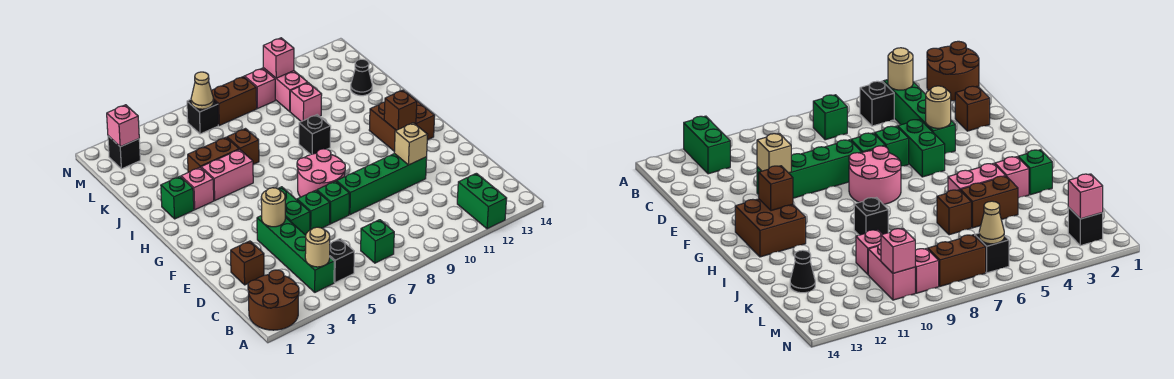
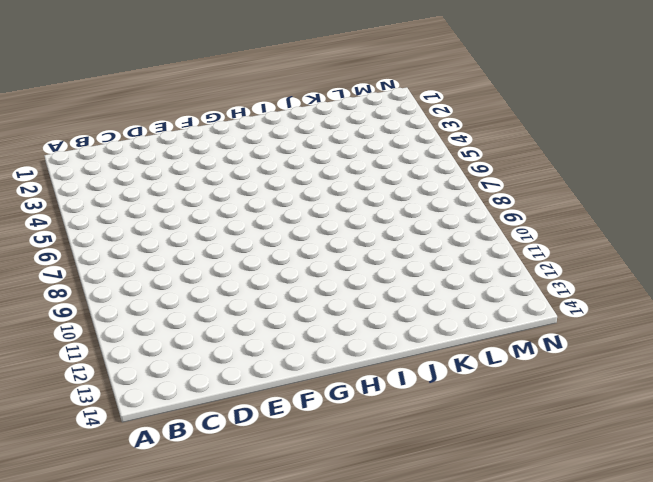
none -> brown 2x2 round brick [248,270,299,330]
none -> green 1x2 brick [457,173,507,229]
none -> green 1x4 brick [257,216,334,292]
none -> black 1x1 brick [330,239,354,283]

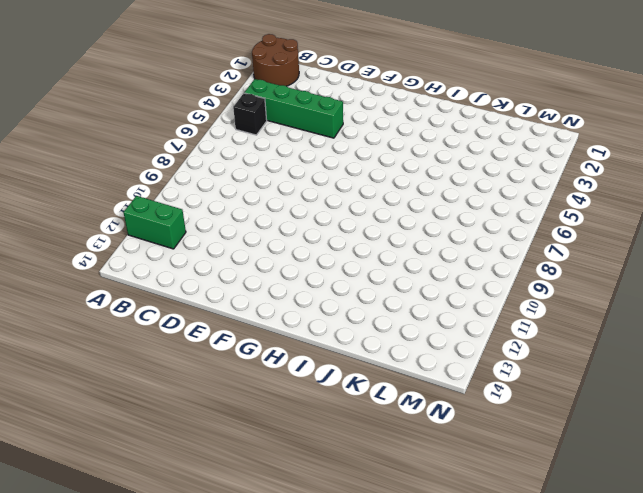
none -> green 1x1 brick [361,220,394,263]
none -> brown 1x1 brick [231,241,264,285]
none -> green 1x2 brick [278,187,310,235]
none -> green 1x1 brick [297,190,330,230]

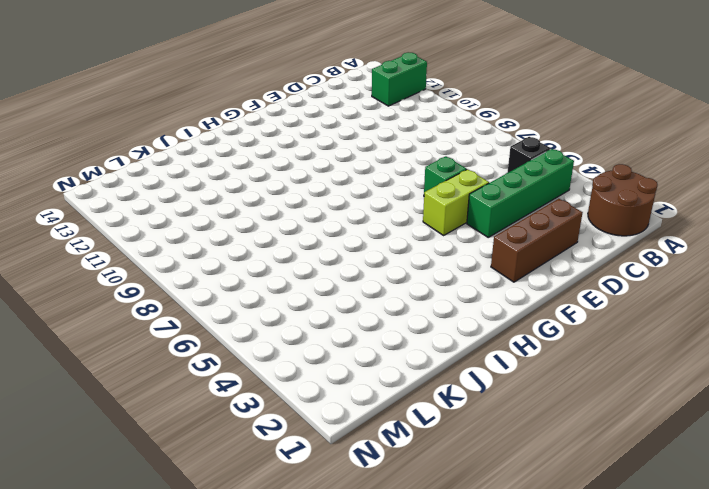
brown 1x3 brick [491,199,583,282] -> brown 1x1 brick [231,241,264,285]
lime 1x2 brick [423,169,489,235] -> green 1x2 brick [278,187,310,235]
none -> green 1x1 brick [361,220,394,263]
none -> green 1x1 brick [317,181,349,224]
none -> green 1x4 brick [337,154,427,215]
none -> pink 2x2 round brick [297,149,345,197]

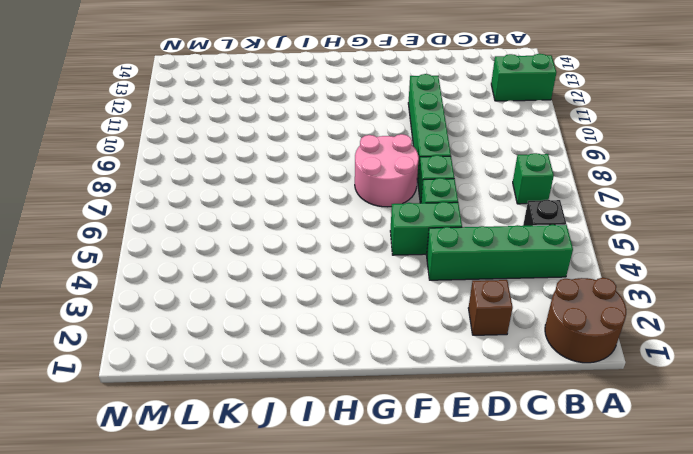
none -> brown 2x2 brick [369,92,435,151]
none -> green 1x1 brick [161,176,194,219]
none -> pink 1x1 brick [181,167,214,210]
none -> pink 1x2 brick [201,149,253,200]

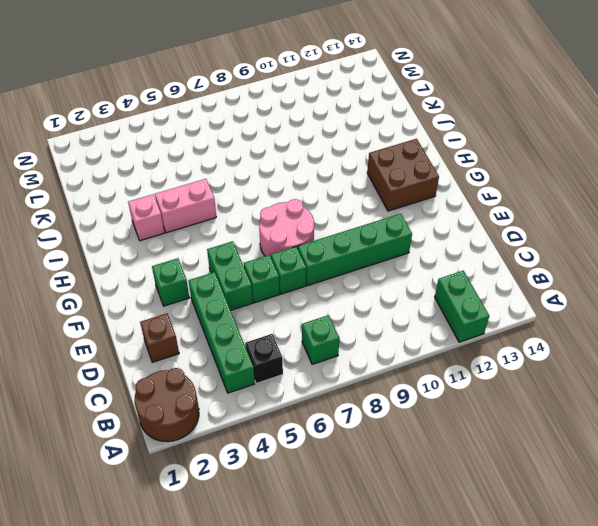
green 1x1 brick [152,258,189,306] -> green 1x1 brick moved to [161,176,194,219]
none -> black 1x1 brick [299,115,331,155]
none -> brown 1x2 brick [188,137,239,172]
none -> brown 1x1 brick [227,129,259,164]
none -> pink 1x1 brick [290,83,322,122]

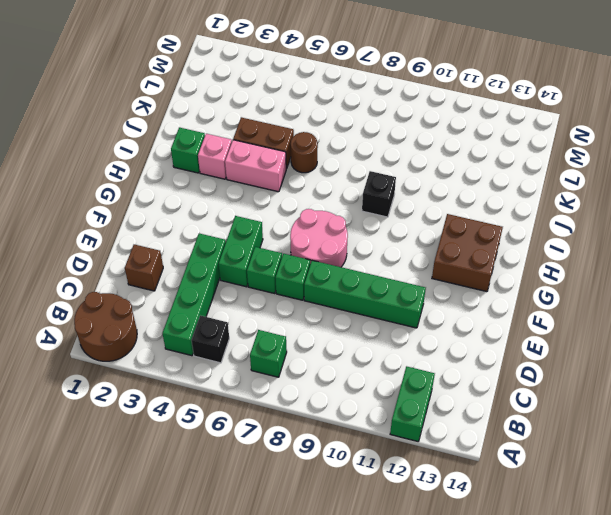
brown 1x1 round brick [291,132,318,173] -> brown 1x1 brick [227,129,259,164]
none -> pink 1x1 brick [290,83,322,122]
none -> black 1x1 cone [351,59,372,96]
none -> pink 1x2 brick [263,68,308,112]
none -> black 1x1 brick [108,136,140,169]

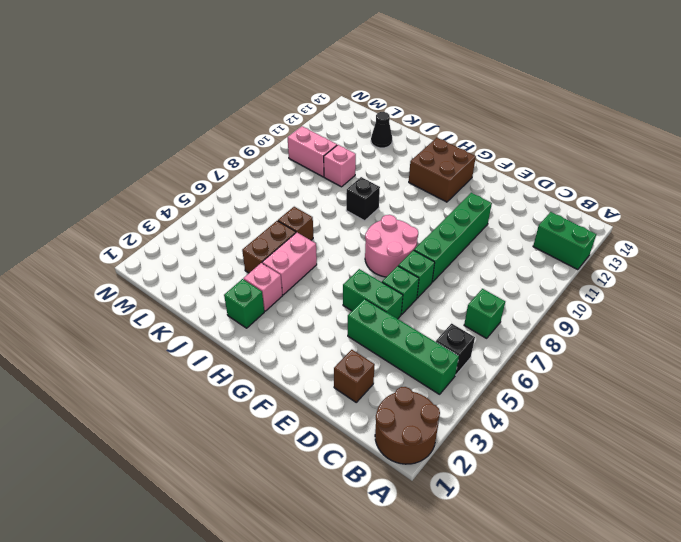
none -> black 1x1 brick [108,136,140,169]
none -> black 1x1 brick [187,99,218,134]
none -> brown 1x2 brick [211,77,257,125]
none -> pink 1x1 brick [245,68,275,109]

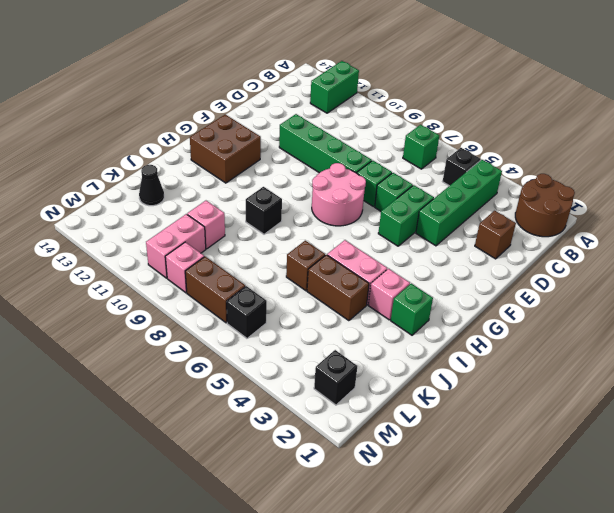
none -> tan 1x1 round brick [305,227,330,267]
none -> tan 1x1 round brick [261,188,285,227]
none -> tan 1x1 brick [394,123,428,165]
none -> brown 1x1 brick [384,90,417,130]

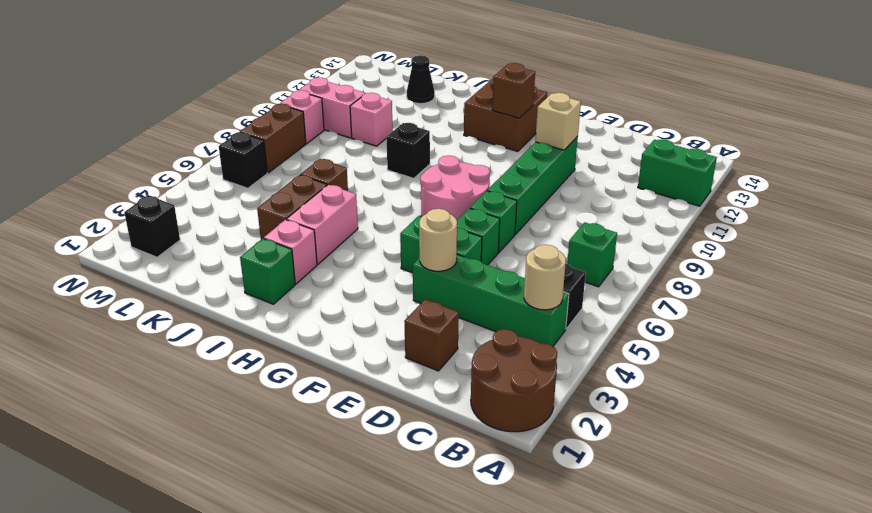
none -> pink 1x1 brick [107,105,139,147]
none -> tan 1x1 cone [191,72,214,109]
none -> pink 1x1 brick [263,38,294,78]

